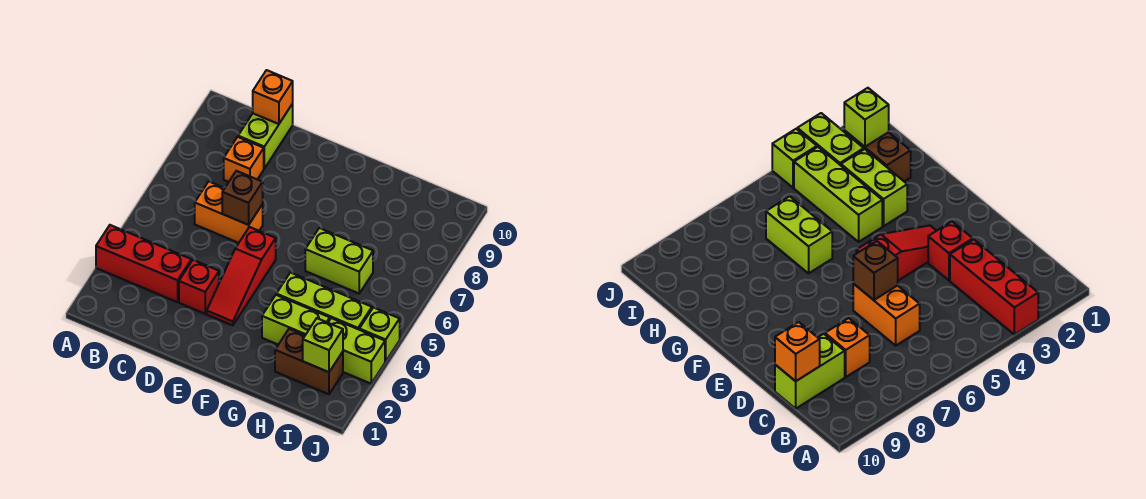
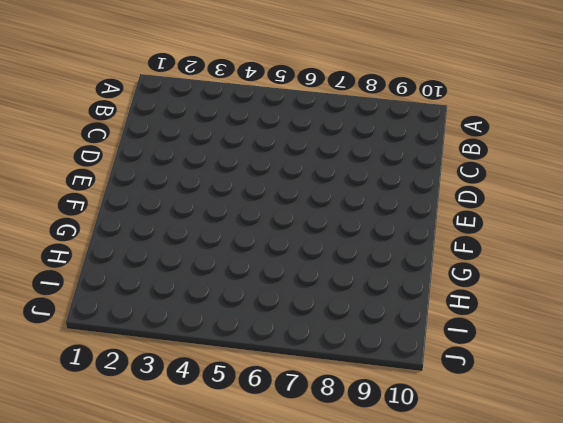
none -> red 1x3 brick [96,225,191,302]
none -> orange 1x2 brick [195,181,263,243]
none -> orange 1x1 brick [224,137,264,182]

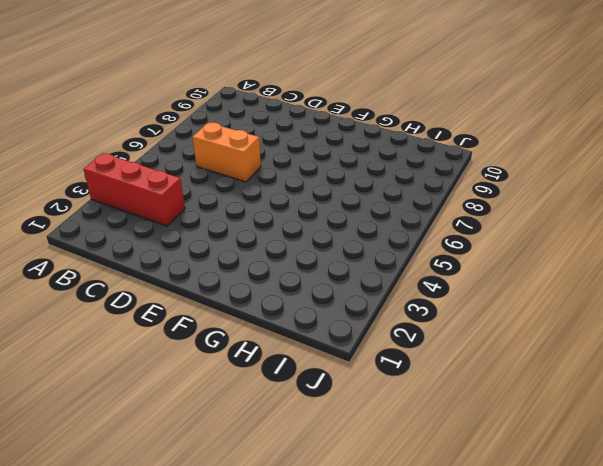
none -> orange 1x1 brick [224,137,264,182]
none -> lime 1x2 brick [238,104,293,168]
none -> red 1x1 brick [179,260,219,314]

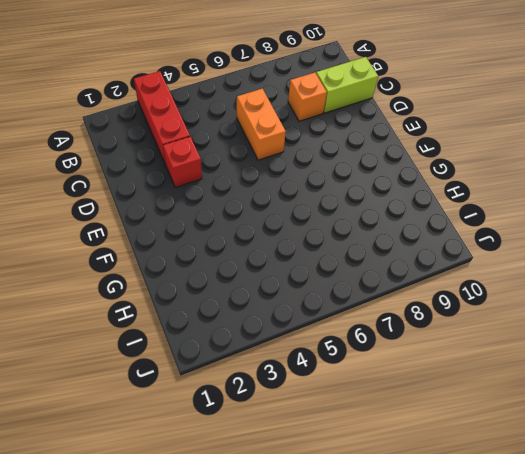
none -> red 1x3 slope [207,227,276,325]
none -> lime 1x2 brick [262,295,330,345]
none -> lime 1x3 brick [276,273,372,329]

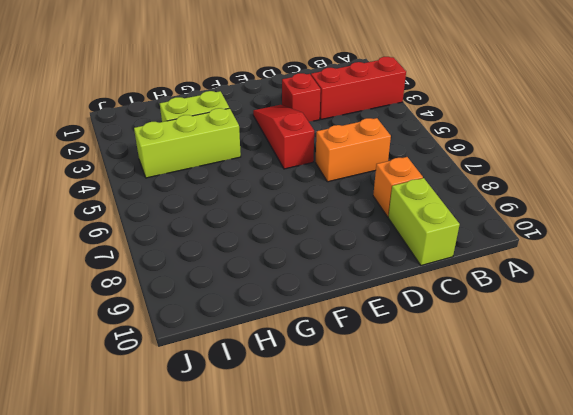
none -> lime 1x2 brick [305,228,373,293]
none -> brown 1x2 brick [275,329,343,394]
none -> lime 1x2 brick [328,318,385,384]

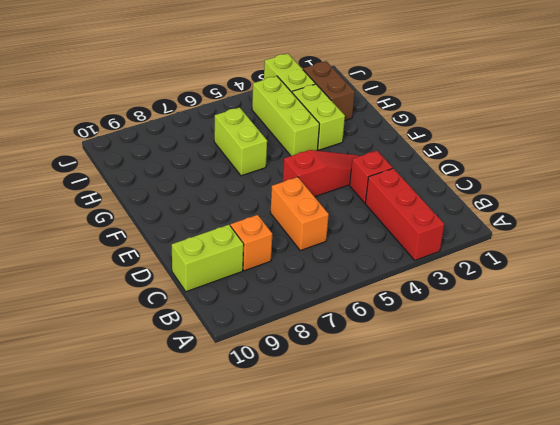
none -> lime 1x1 brick [359,307,400,361]
none -> orange 1x1 brick [253,70,293,124]
none -> brown 1x1 brick [222,171,263,225]

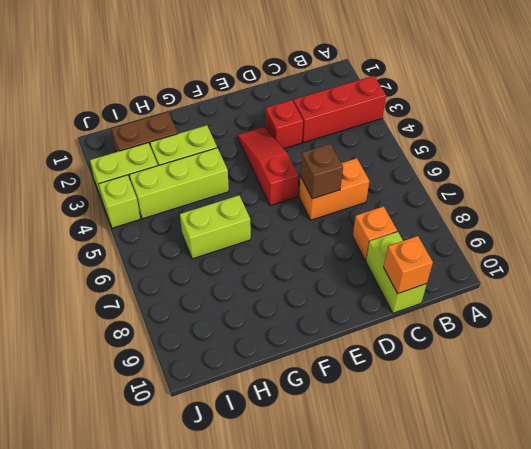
none -> lime 1x1 brick [303,318,343,372]

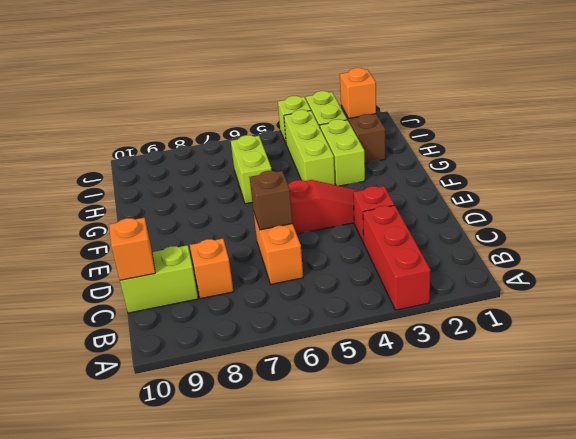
orange 1x1 brick [340,68,376,118] -> lime 1x1 brick [303,318,343,372]

